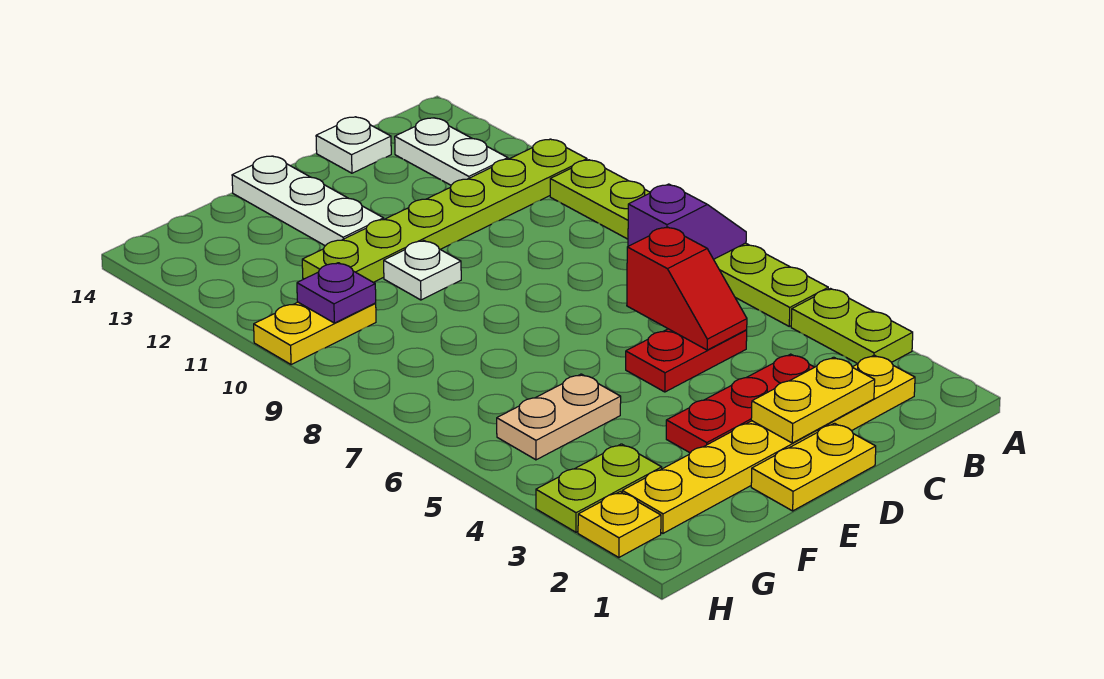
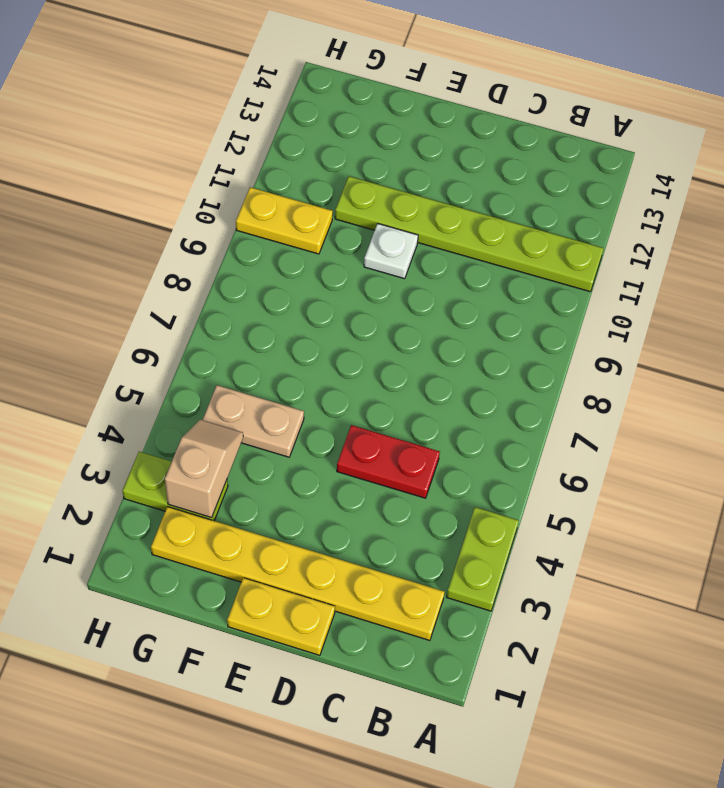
tan 1x2 slope [165,420,243,518] -> none
none -> lime 1x6 plate [550,160,828,326]
none -> white 1x2 plate [395,118,508,185]
none -> red 1x3 plate [666,354,814,453]

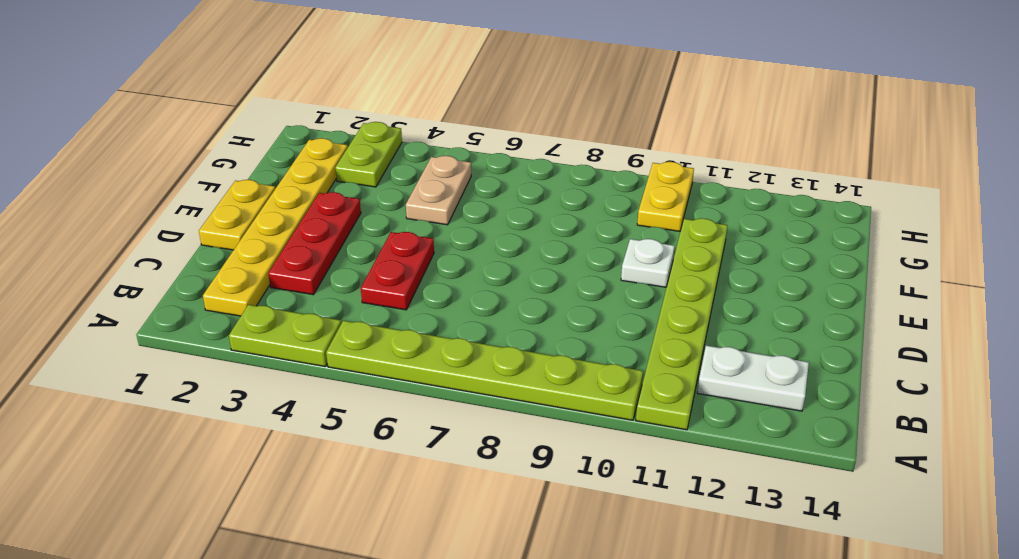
none -> white 1x1 plate [316,117,391,173]
none -> white 1x3 plate [232,156,384,246]
none -> yellow 1x1 plate [578,492,661,558]

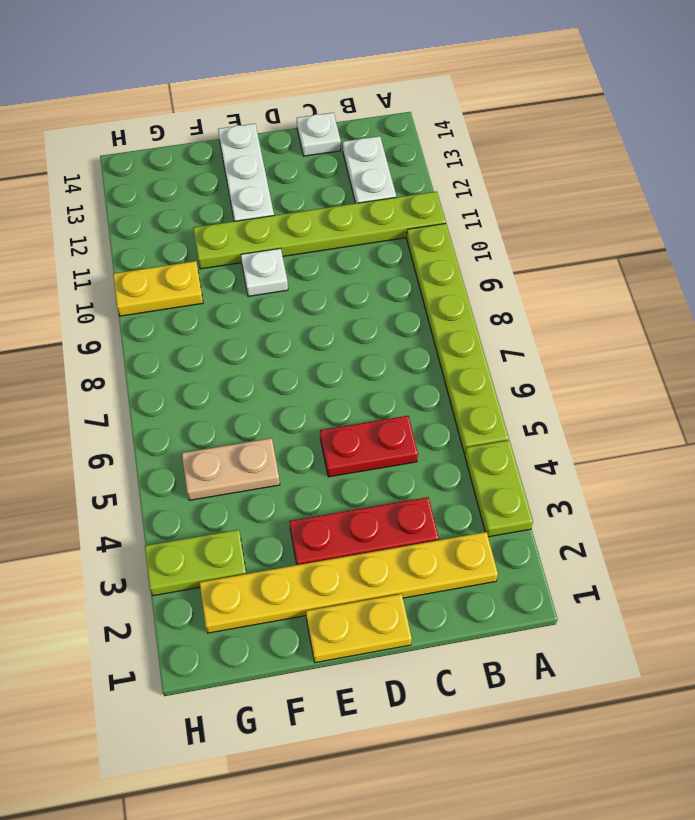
none -> yellow 1x1 plate [578,492,661,558]
none -> purple 1x2 slope [628,184,746,259]
none -> yellow 1x2 plate [751,357,875,443]

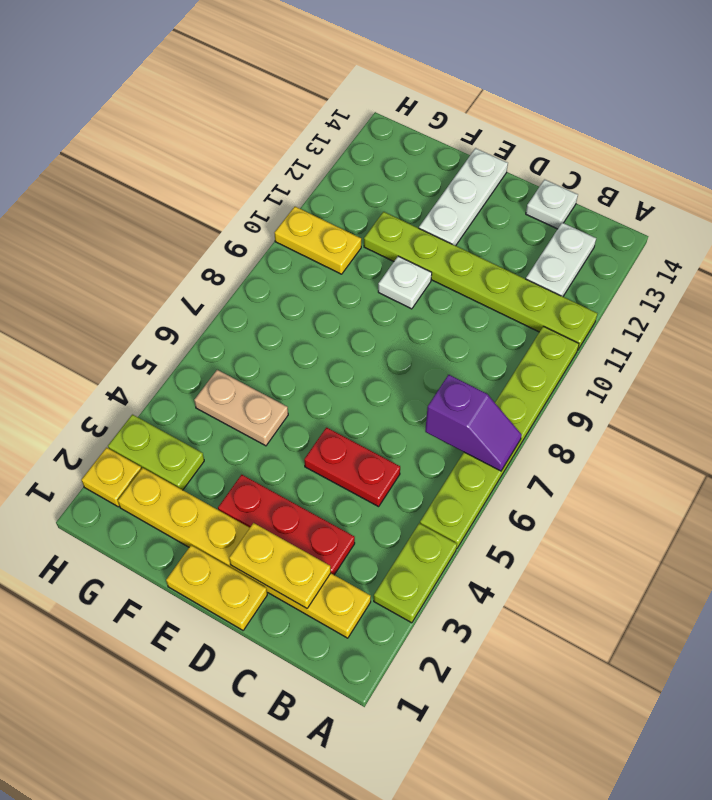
none -> red 1x2 slope [627,227,747,350]
none -> purple 1x1 plate [297,263,376,323]

